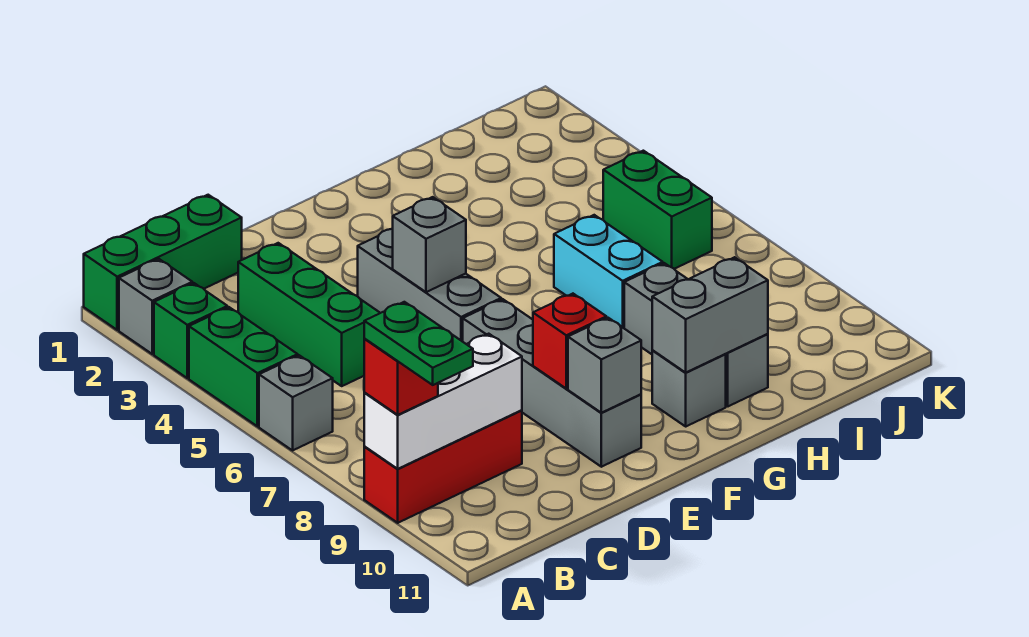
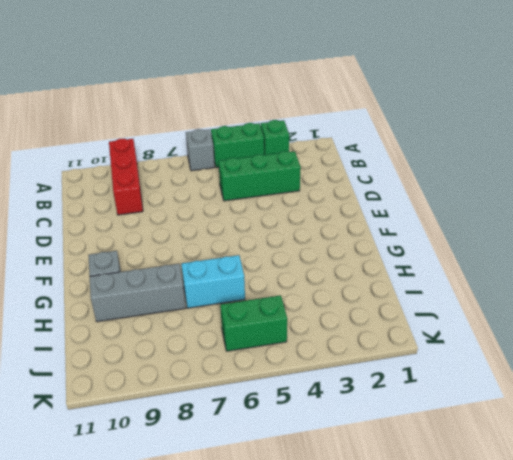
none -> green 1x3 brick [84,195,242,330]
none -> grey 1x1 brick [119,259,192,354]
none -> grey 1x3 brick [358,229,501,342]

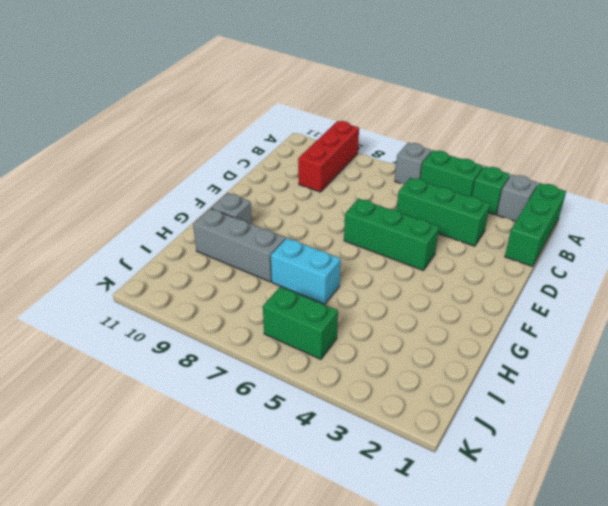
green 1x3 brick [344,199,439,271] -> grey 1x3 brick [358,229,501,342]
none -> grey 1x4 brick [463,299,641,467]
none -> white 1x3 brick [364,334,522,469]
none -> grey 1x1 brick [393,197,466,292]

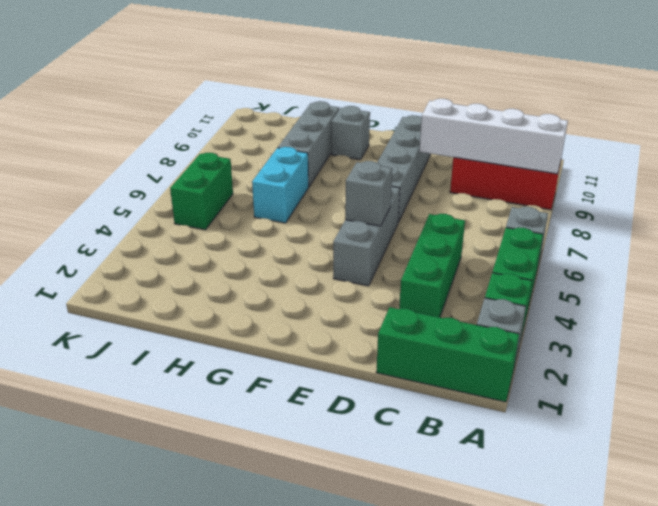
white 1x4 brick [419,99,568,174] -> white 1x3 brick [364,334,522,469]
none -> red 1x1 brick [533,294,606,389]
none -> grey 1x1 brick [568,318,641,413]
none -> grey 1x2 brick [652,257,768,372]

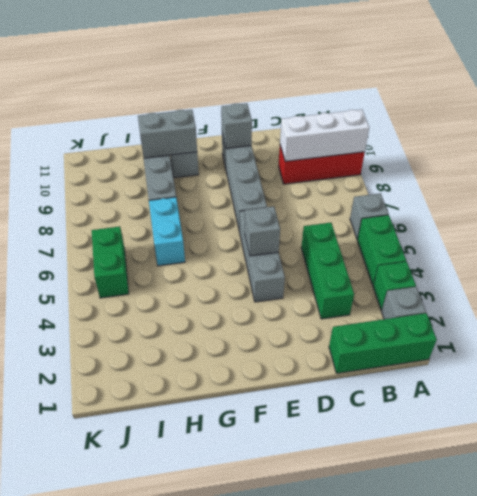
none -> red 1x1 brick [533,294,606,389]
none -> red 1x1 brick [364,339,438,415]
none -> green 1x2 plate [364,302,473,385]

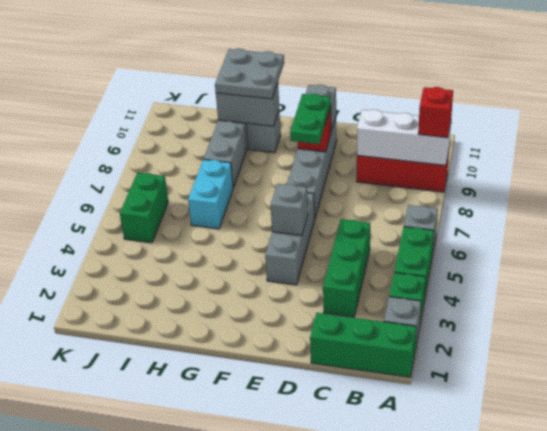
green 1x2 plate [290,94,331,144] -> green 1x2 plate moved to [364,302,473,385]
grey 2x2 plate [215,49,284,99] -> none

